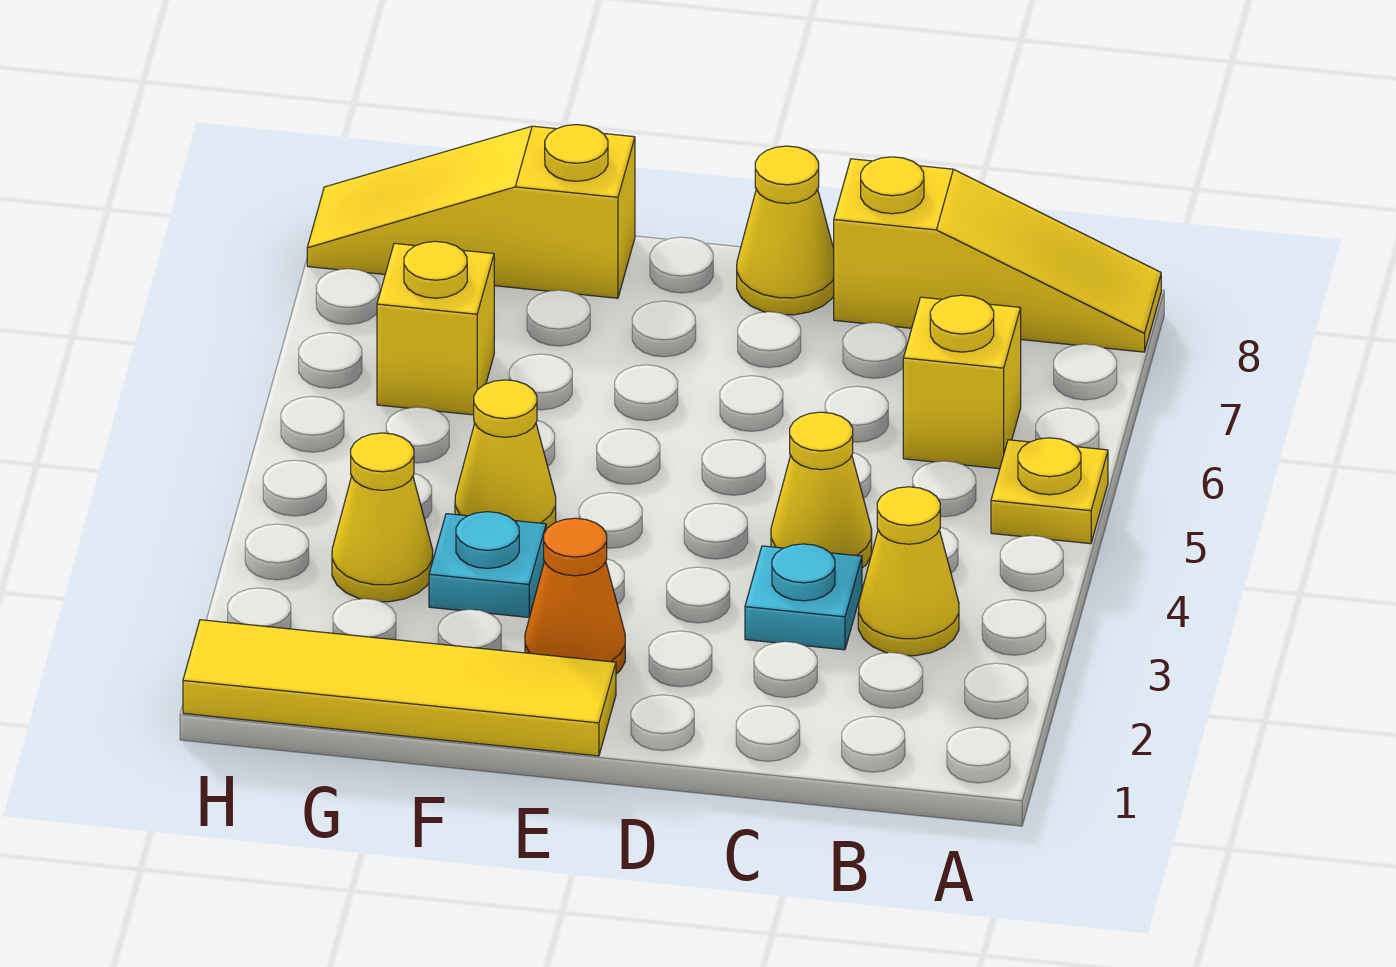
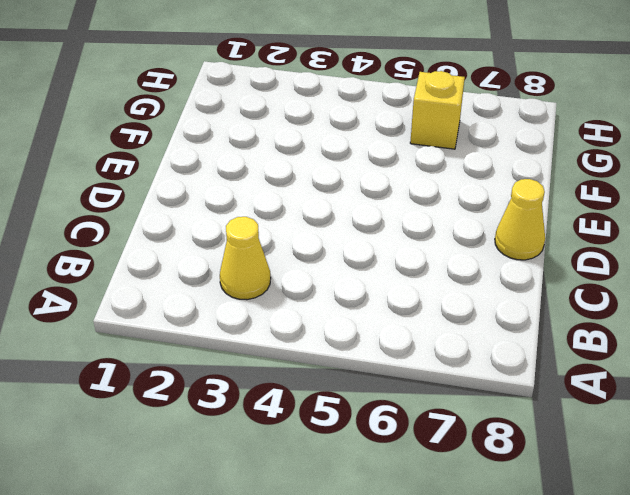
none -> yellow 1x1 plate [991,438,1108,544]
none -> yellow 1x3 slope [834,157,1161,352]
none -> yellow 1x1 brick [903,295,1021,469]

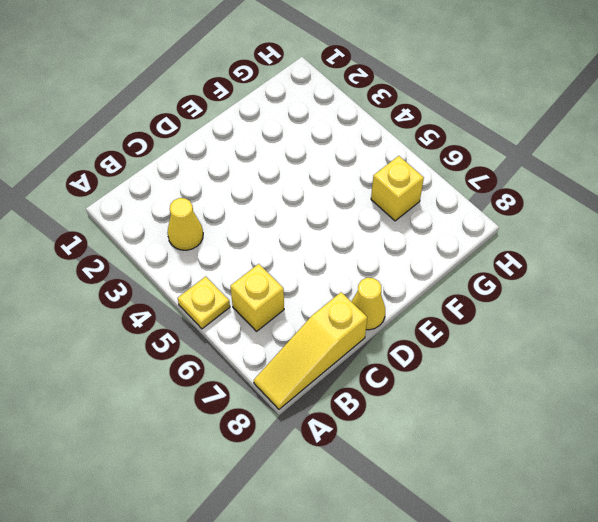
none -> cyan 1x1 plate [745,544,862,650]
none -> yellow 1x1 cone [771,412,872,568]
none -> yellow 1x4 tile [183,620,616,756]

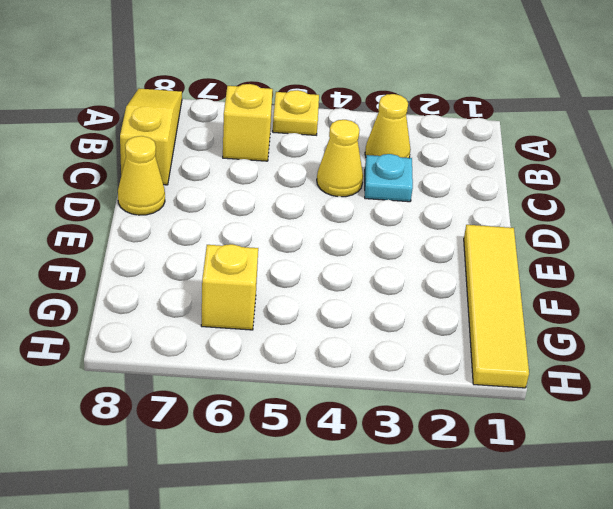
none -> orange 1x1 cone [525,518,625,674]
none -> cyan 1x1 plate [429,512,546,617]
none -> yellow 1x1 cone [455,380,556,529]

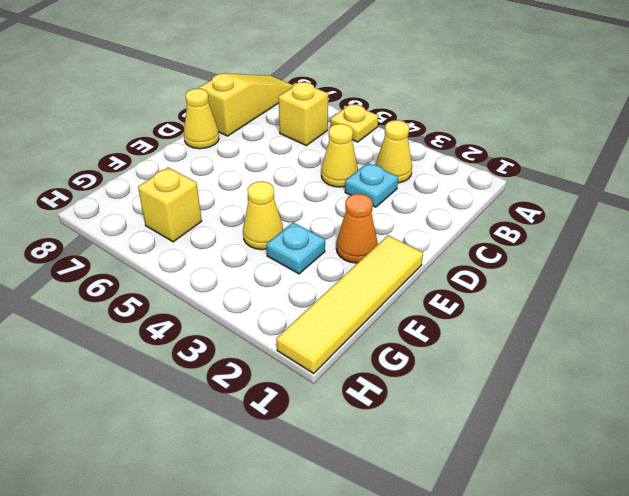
none -> yellow 1x3 slope [307,125,635,298]
none -> yellow 1x1 cone [332,433,433,602]

